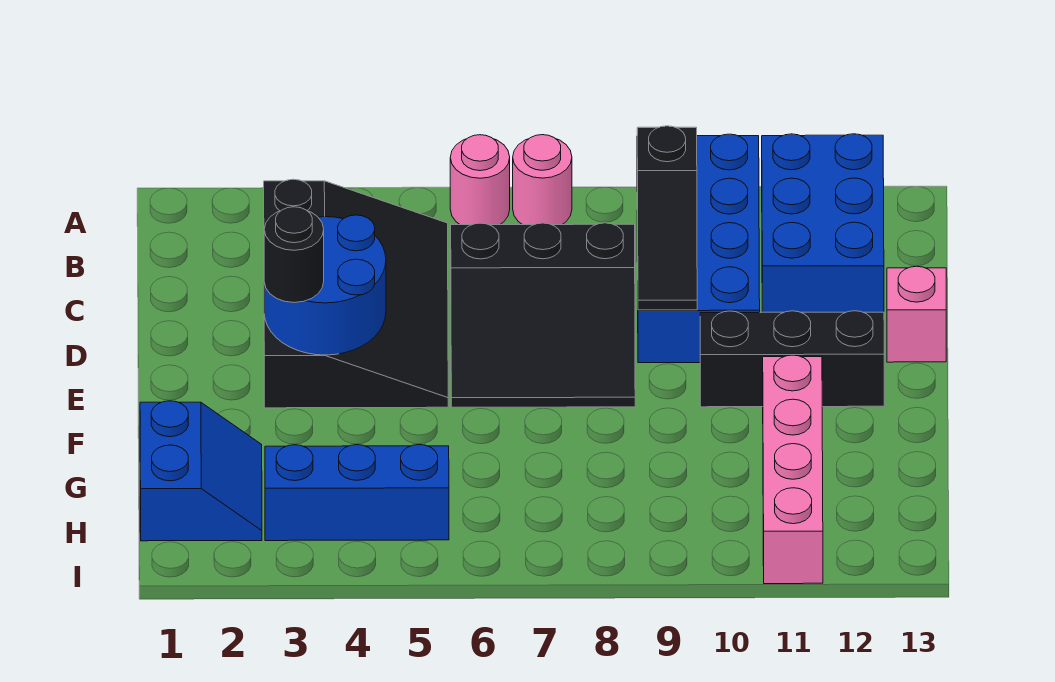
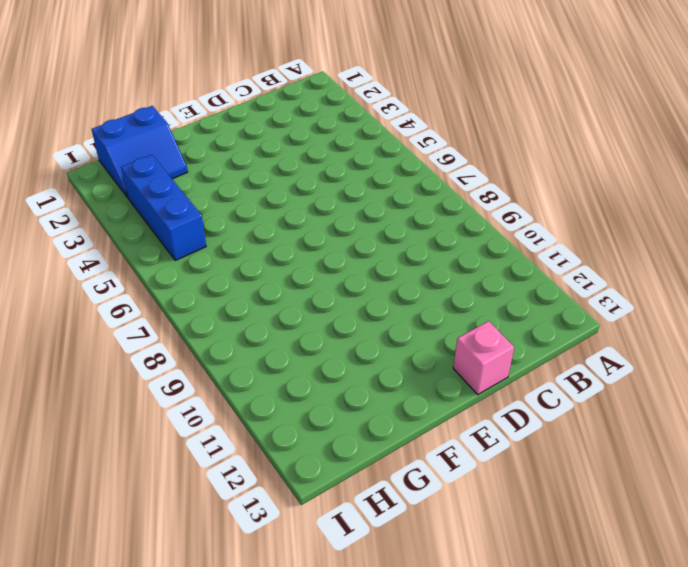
none -> pink 1x1 round brick [450,135,510,225]
none -> pink 1x1 round brick [513,135,572,225]
none -> blue 2x4 brick [637,134,760,363]

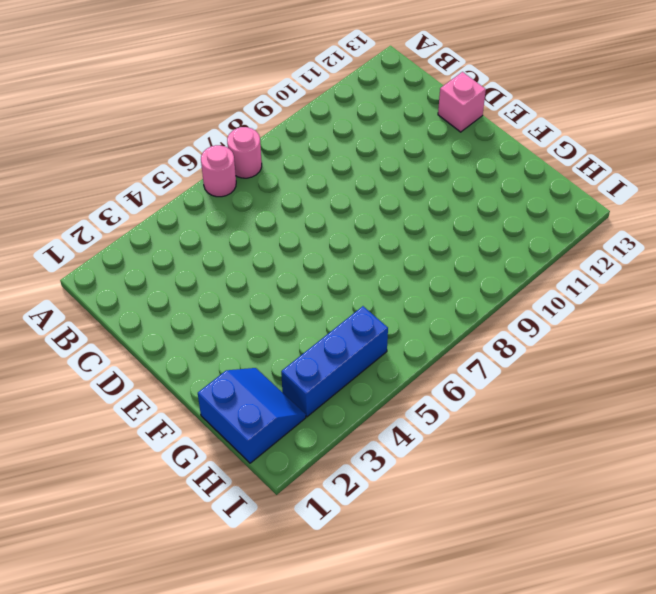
none -> blue 2x4 brick [637,134,760,363]
none -> blue 2x3 brick [762,134,884,312]
none -> black 3x4 slope [264,179,448,408]

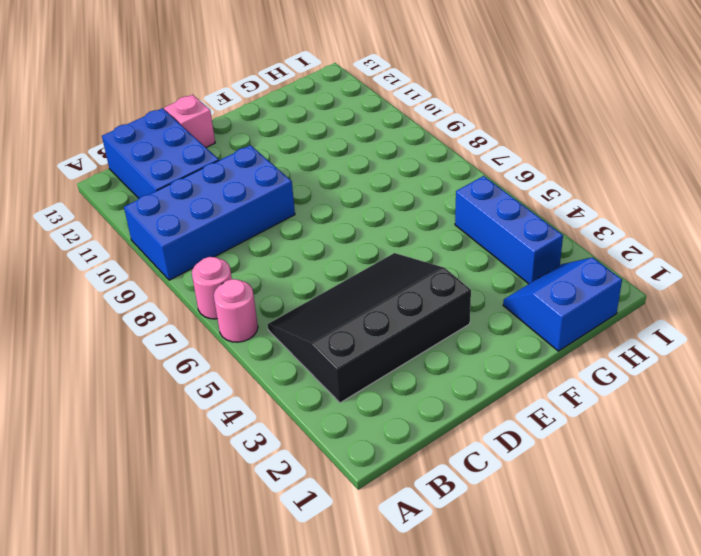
blue 2x3 brick [102,108,219,198] -> blue 2x3 brick turned to [762,134,884,312]
none -> black 3x3 slope [451,223,635,407]
none -> black 1x3 brick [700,311,884,407]
none -> pink 1x4 brick [763,355,823,584]

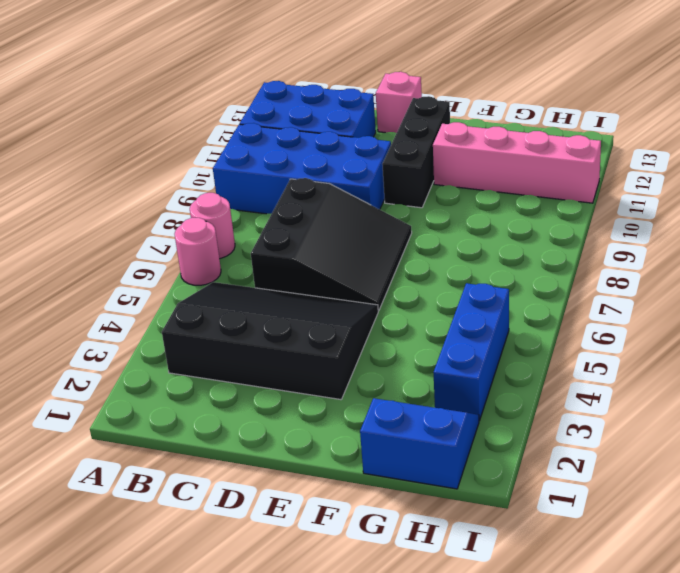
none -> black 1x3 slope [637,126,697,310]
none -> blue 2x2 round brick [264,215,386,355]
none -> black 1x1 round brick [264,207,324,303]

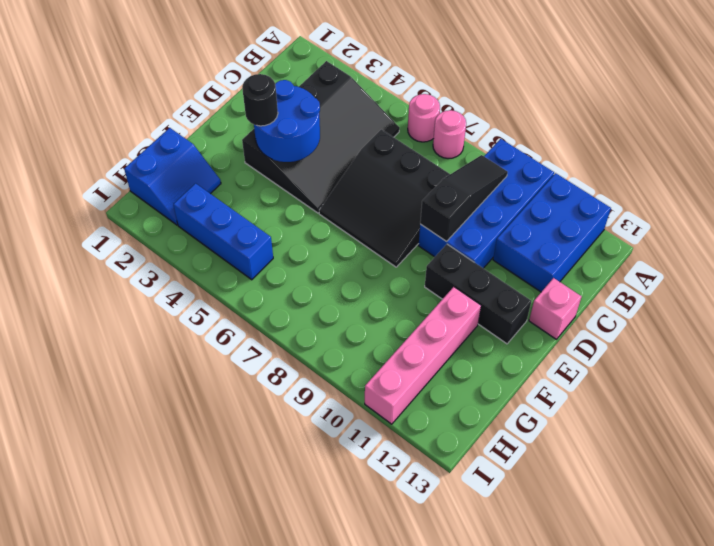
black 1x3 slope [420,155,508,242] -> black 1x3 slope turned to [637,126,697,310]

